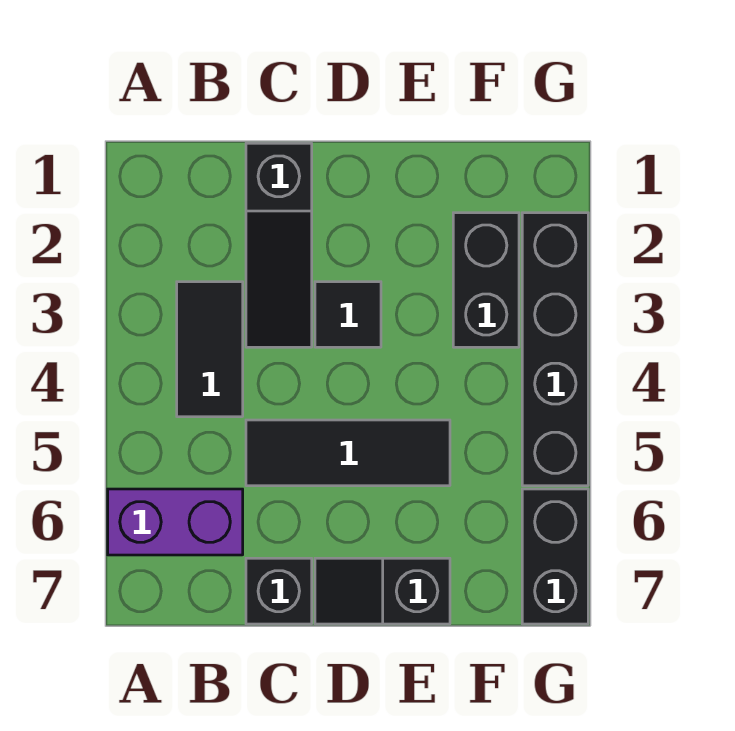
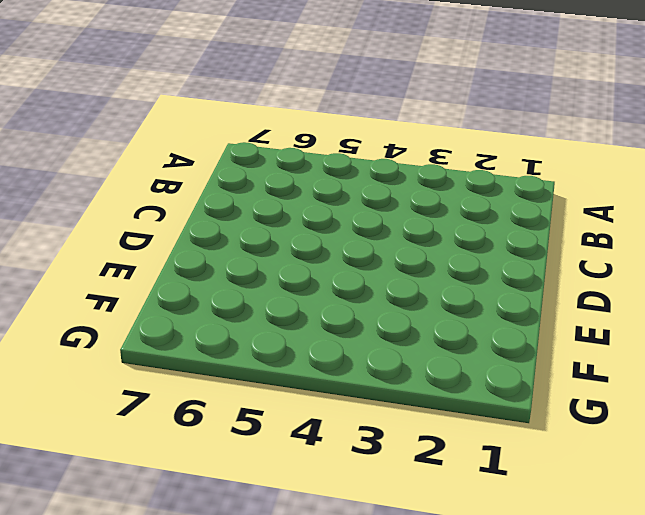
none -> purple 1x2 brick [108,489,243,555]
none -> black 1x2 tile [177,282,243,417]

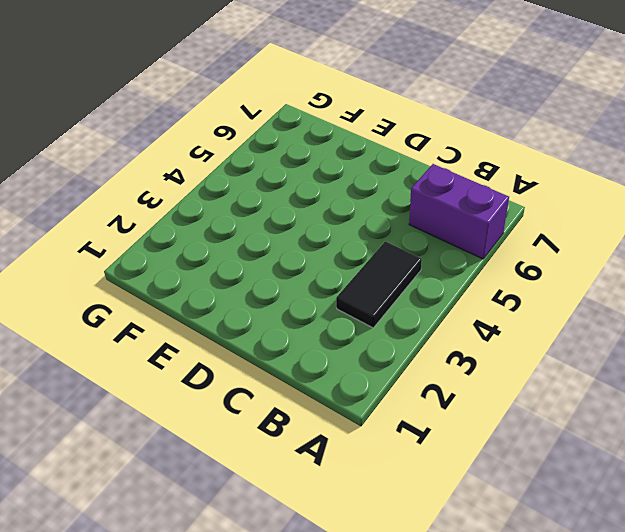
none -> black 1x3 slope [246,143,312,347]
none -> black 1x3 tile [246,420,450,486]

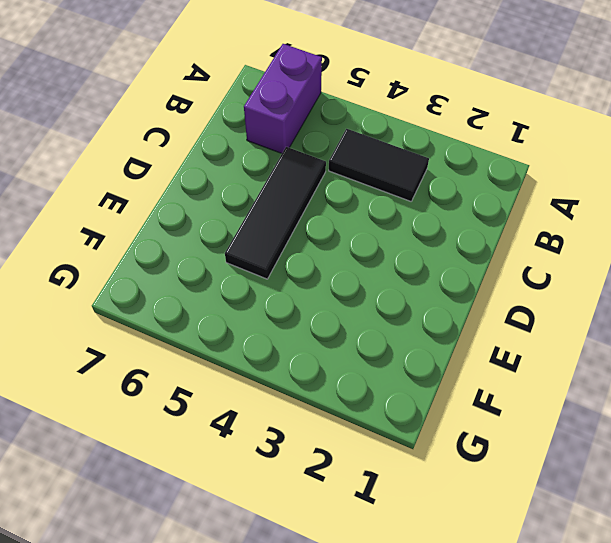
none -> black 1x3 slope [246,143,312,347]
none -> black 1x1 brick [246,558,312,624]

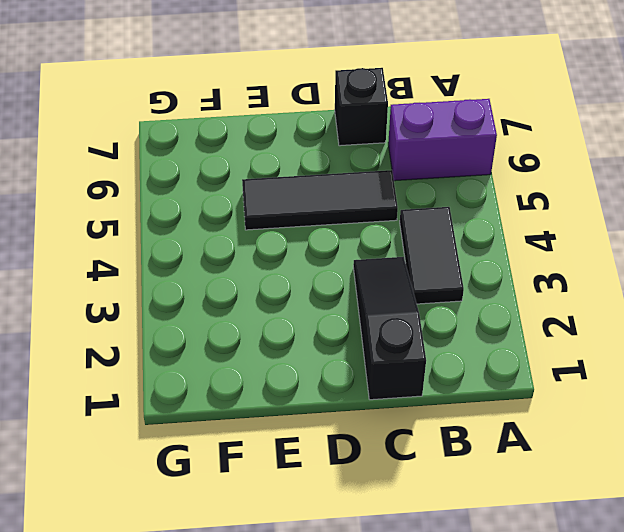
none -> black 1x1 tile [315,282,381,347]
none -> black 1x2 slope [315,558,450,624]

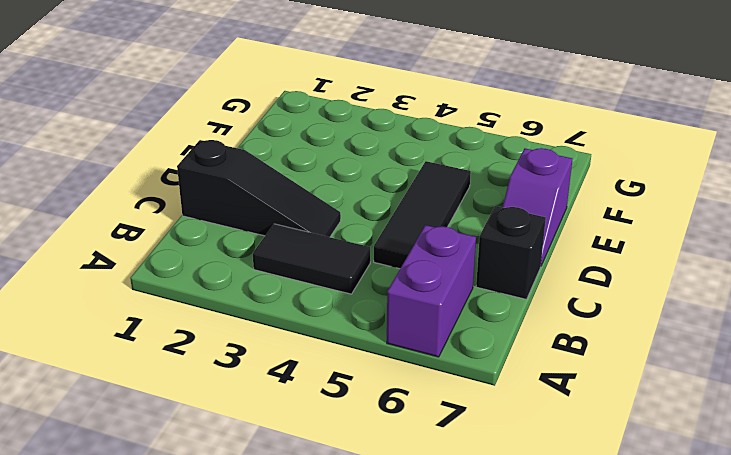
purple 1x2 slope [502,148,572,265] -> black 1x2 slope [315,558,450,624]
none -> black 1x1 tile [315,282,381,347]
none -> black 1x2 brick [453,213,519,347]

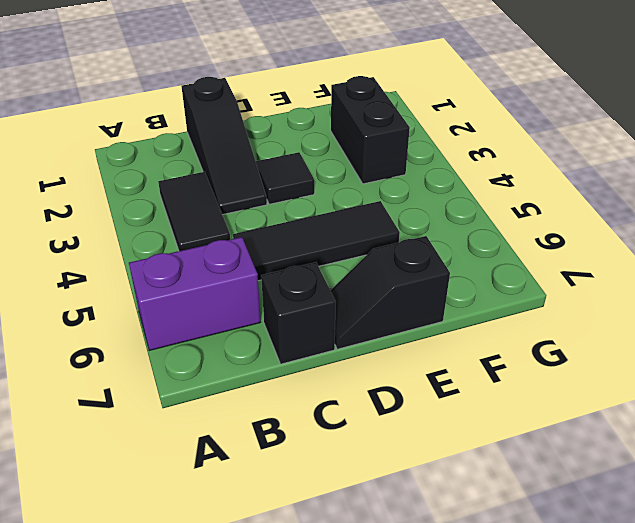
none -> black 1x4 brick [522,213,588,486]
none -> black 1x2 brick [522,489,588,624]

